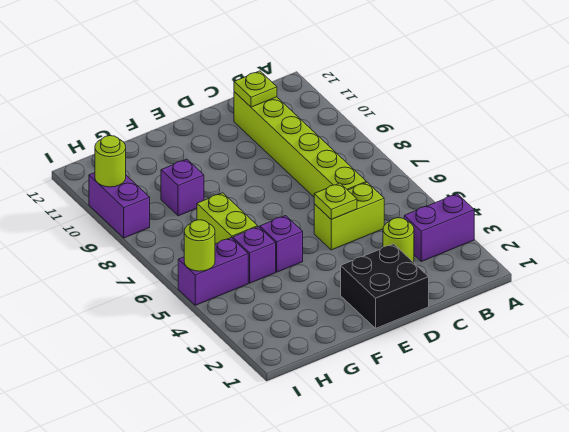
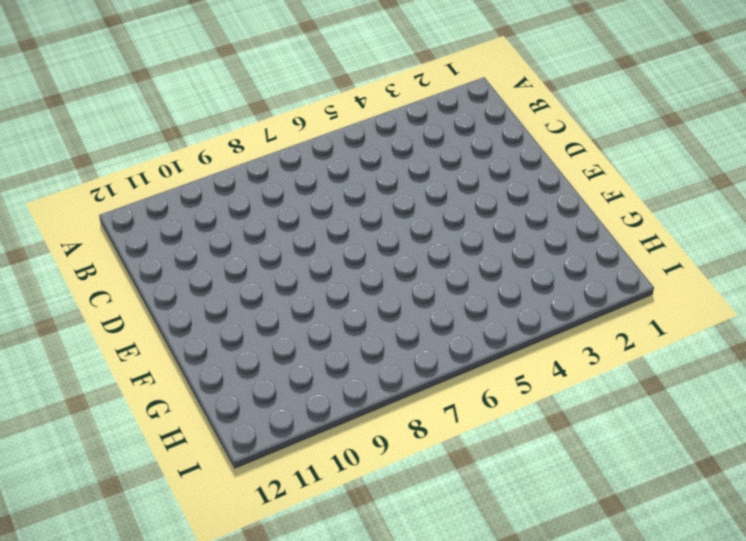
none -> purple 1x2 brick [404,194,474,261]
none -> lime 1x1 round brick [383,218,414,262]
none -> lime 1x2 brick [314,182,384,250]

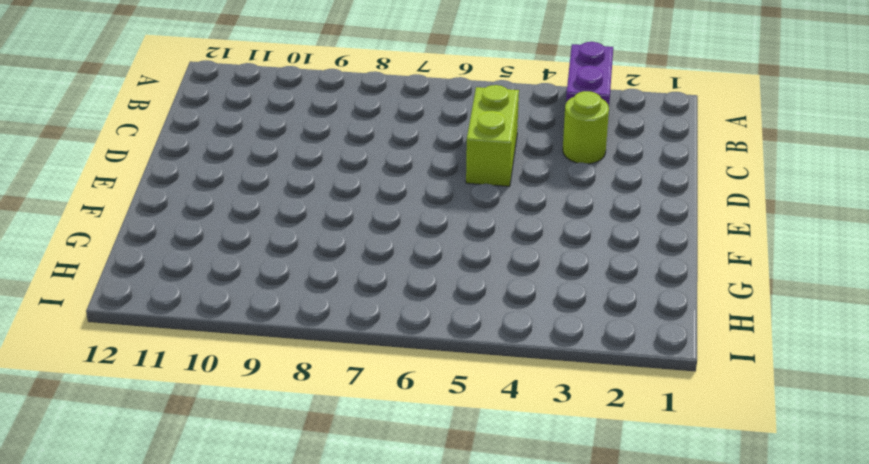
none -> lime 1x6 brick [234,92,366,197]
none -> black 2x2 brick [341,244,429,328]
none -> purple 1x1 brick [260,216,303,272]

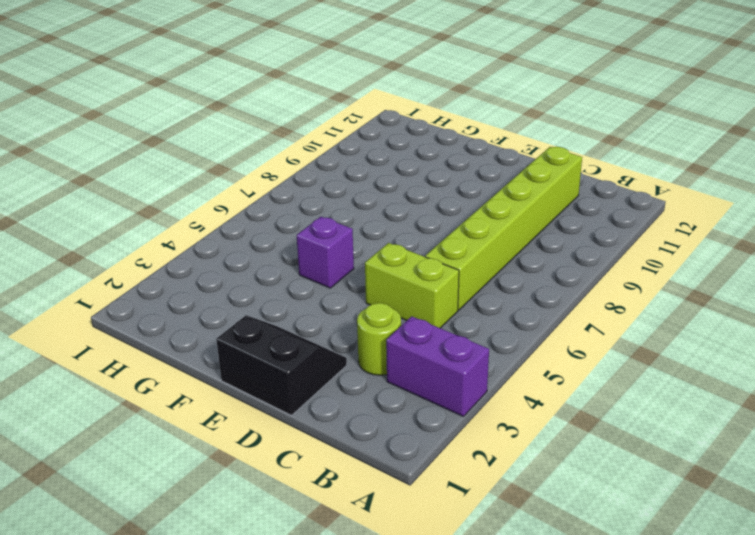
black 2x2 slope [216,315,347,415] -> black 2x2 brick [341,244,429,328]
none -> purple 1x1 brick [233,227,276,283]
none -> lime 1x2 brick [197,193,258,244]
none -> purple 1x1 brick [161,159,204,216]

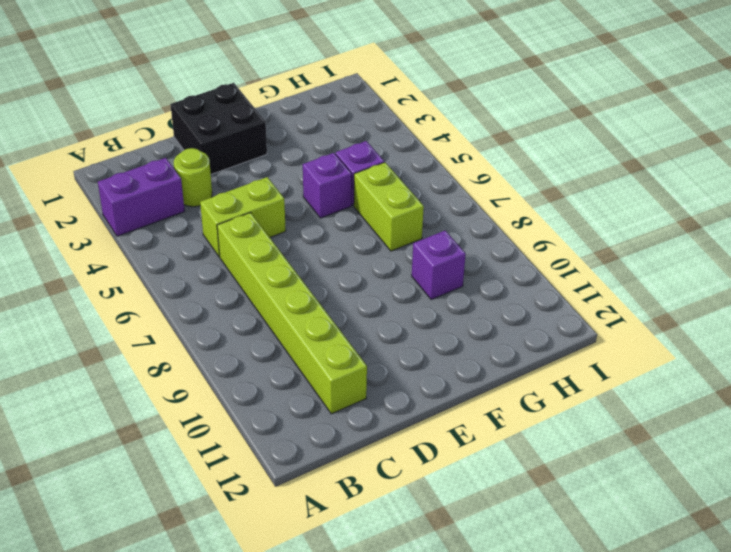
none -> purple 1x2 brick [178,238,248,305]
none -> purple 1x2 brick [89,173,150,238]
none -> lime 1x1 plate [234,71,277,107]

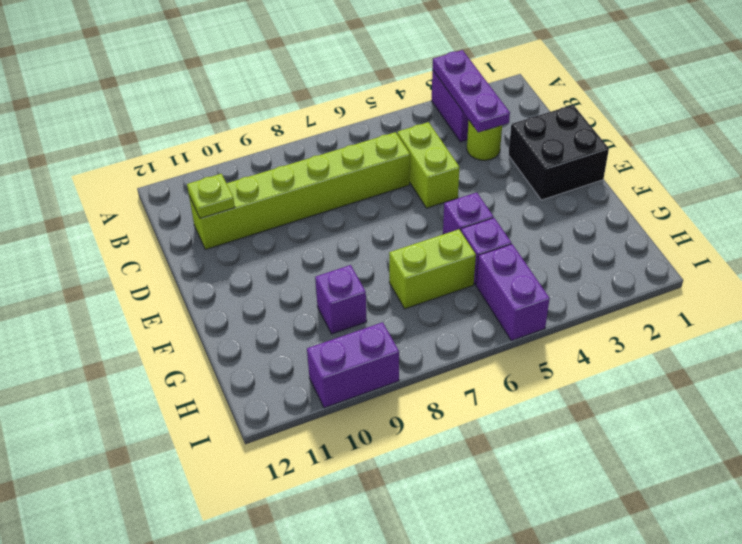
purple 1x3 plate [432,50,510,132] -> none
none -> lime 1x1 plate [314,183,357,219]
none -> lime 1x1 round brick [184,220,215,271]
none -> lime 1x1 round brick [95,136,126,187]

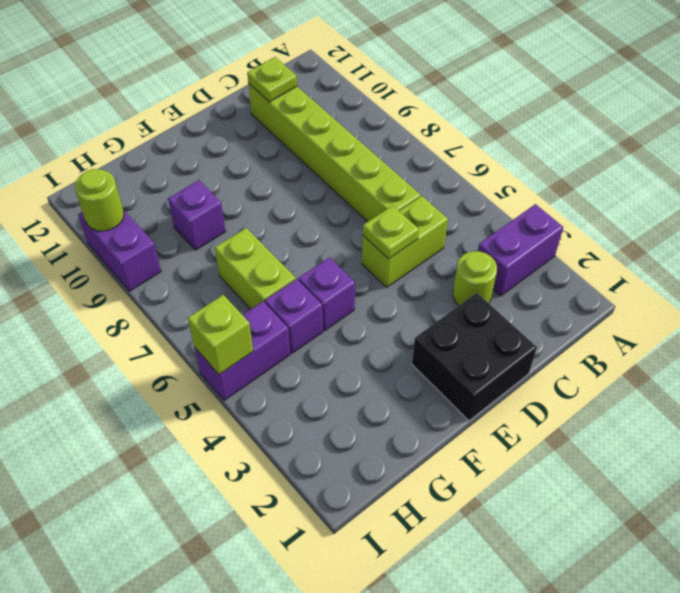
lime 1x1 brick [188,295,253,375] -> lime 1x1 round brick [184,220,215,271]

